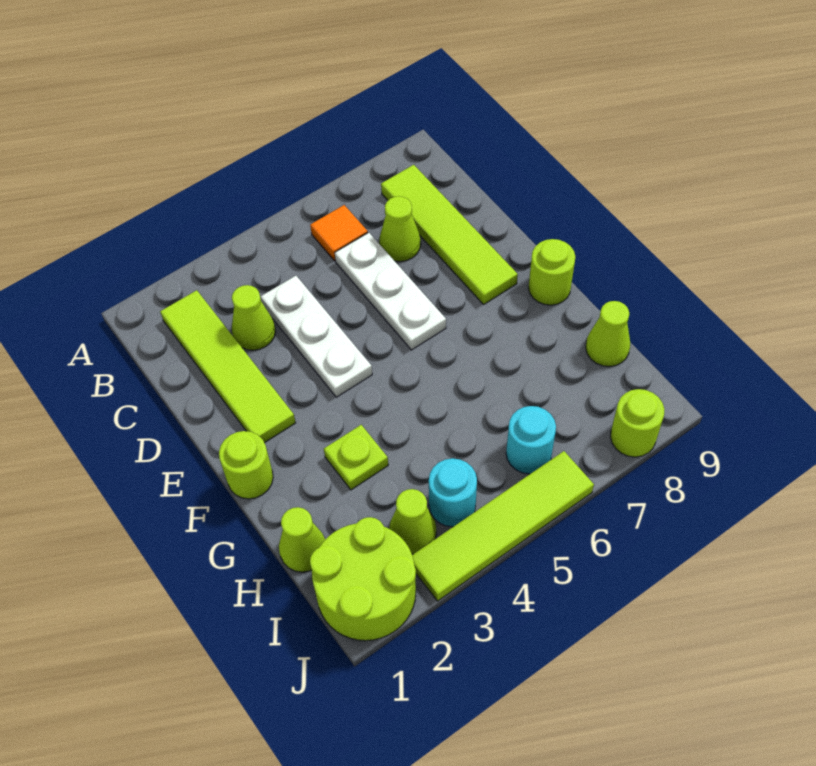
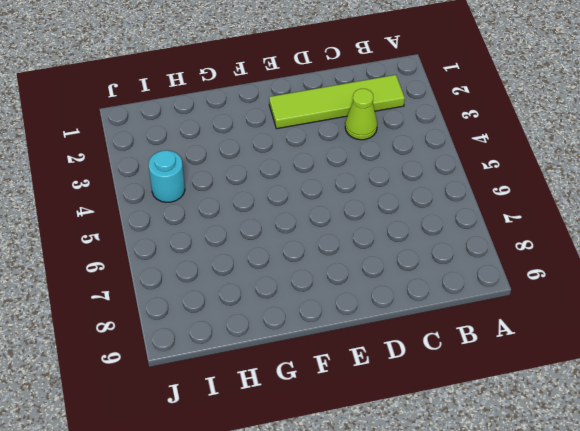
none -> orange 1x1 tile [310,205,368,261]
none -> lime 1x4 tile [381,165,518,304]
none -> white 1x3 plate [261,276,372,397]

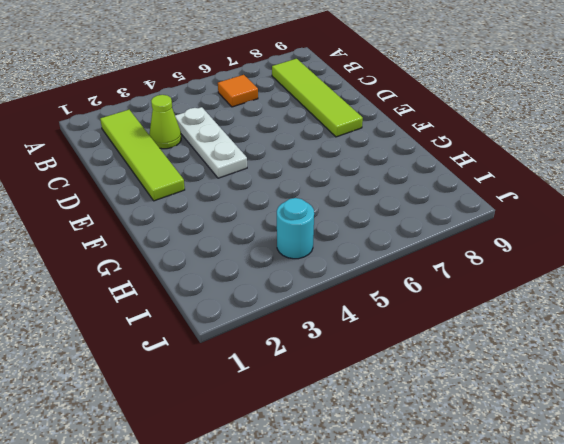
none -> white 1x3 plate [335,233,446,350]
none -> lime 1x1 cone [379,196,421,262]
none -> lime 1x1 round brick [219,431,273,499]

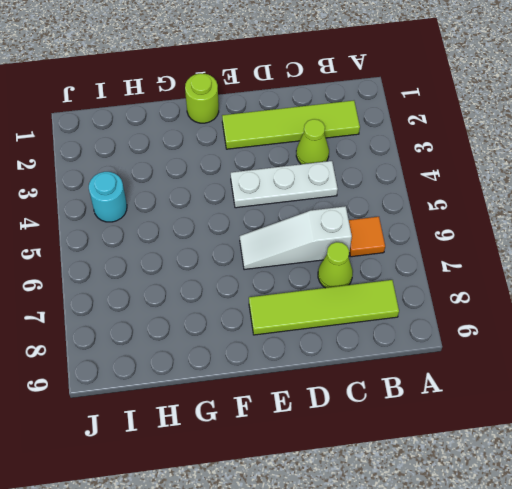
white 1x3 slope [240,206,352,270] -> white 1x3 plate [335,233,446,350]
none -> lime 1x1 round brick [528,239,575,305]
none -> lime 1x1 plate [324,425,388,490]
none -> lime 1x1 cone [279,507,325,572]

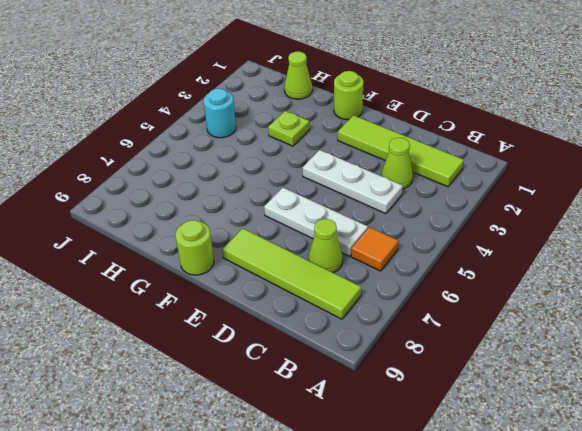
none -> lime 1x1 cone [586,301,630,367]
none -> lime 2x2 round brick [310,517,416,641]
none -> lime 1x1 cone [389,489,436,554]

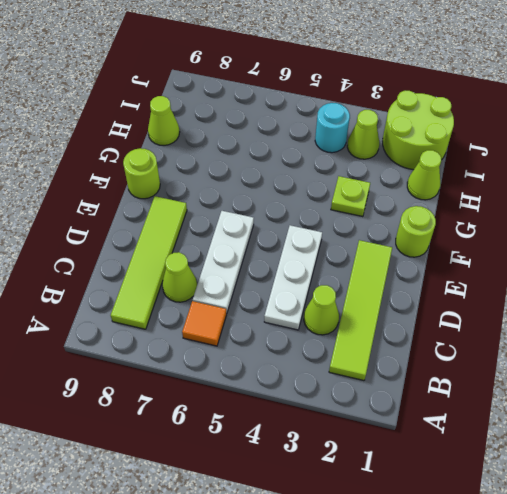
none -> cyan 1x1 round brick [506,406,556,474]
none -> lime 1x4 tile [412,451,594,601]
none -> lime 1x1 round brick [611,389,664,457]

